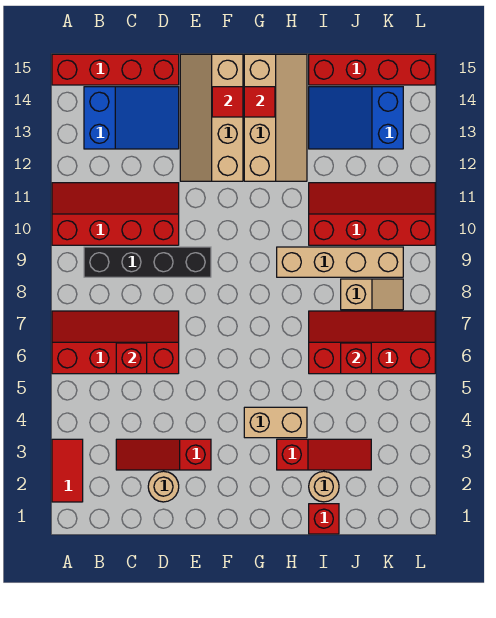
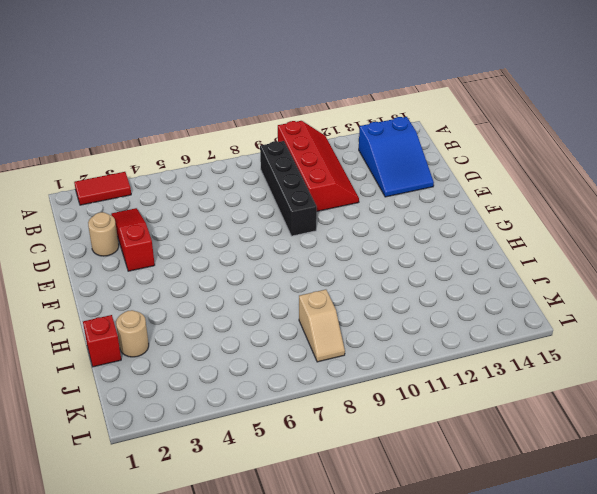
none -> red 2x4 slope [52,311,179,374]
none -> red 1x4 brick [52,54,179,85]
none -> tan 2x4 slope [180,54,243,181]

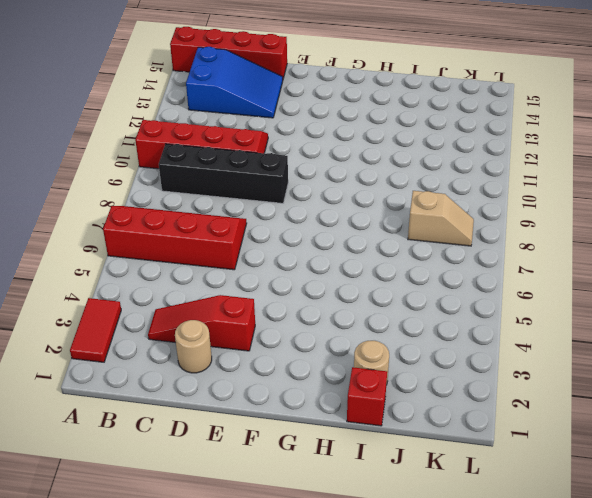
none -> tan 2x4 slope [180,54,243,181]
none -> tan 1x2 brick [244,407,307,438]
none -> tan 2x4 slope [244,54,307,181]

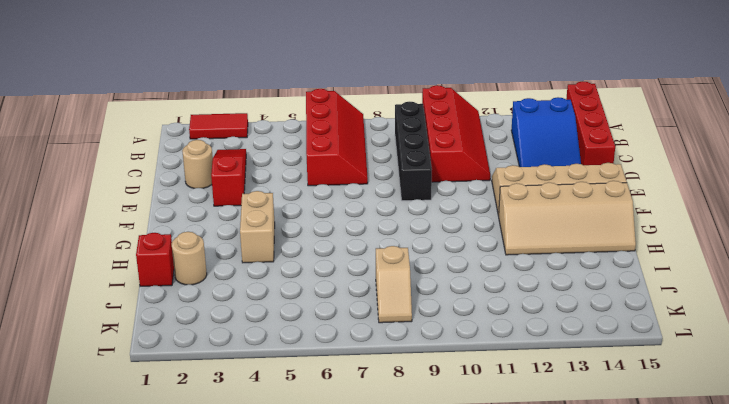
none -> red 1x3 slope [277,439,371,470]
none -> tan 1x4 brick [277,247,403,277]
none -> red 2x4 slope [309,311,435,374]

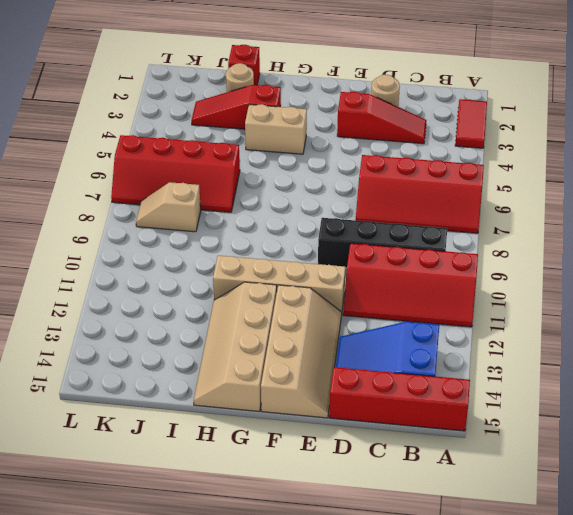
tan 1x4 brick [213,255,345,315] -> tan 1x4 brick moved to [277,247,403,277]
none -> red 2x4 slope [309,183,435,245]
none -> blue 2x3 slope [309,87,403,149]
none -> red 1x4 brick [309,54,435,85]

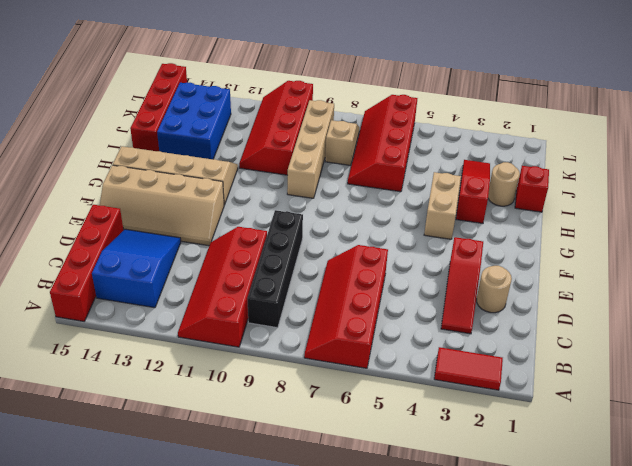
blue 2x3 brick [157,83,231,159] -> blue 2x3 slope [309,87,403,149]
none -> red 1x1 brick [116,343,147,374]
none -> red 1x1 tile [212,87,243,117]
none -> red 1x1 tile [244,87,275,117]

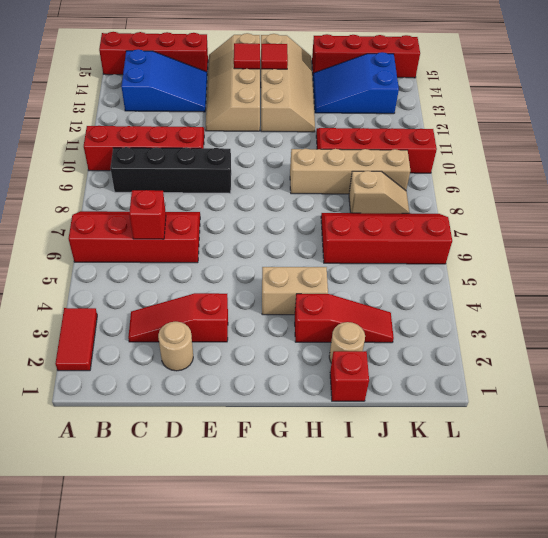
none -> red 1x1 brick [341,343,371,374]

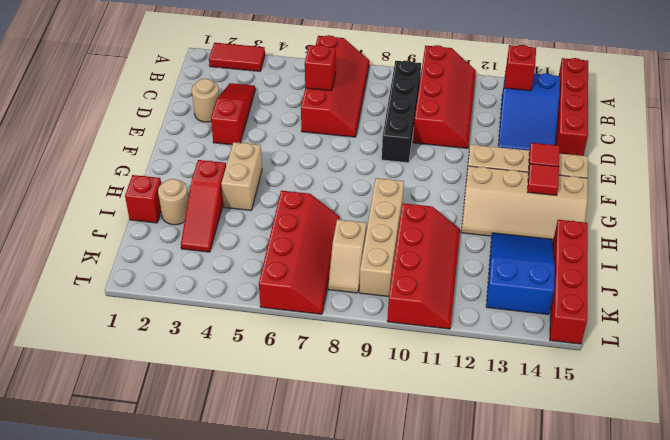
red 1x1 brick [504,45,536,91] -> red 1x1 brick moved to [341,343,371,374]

